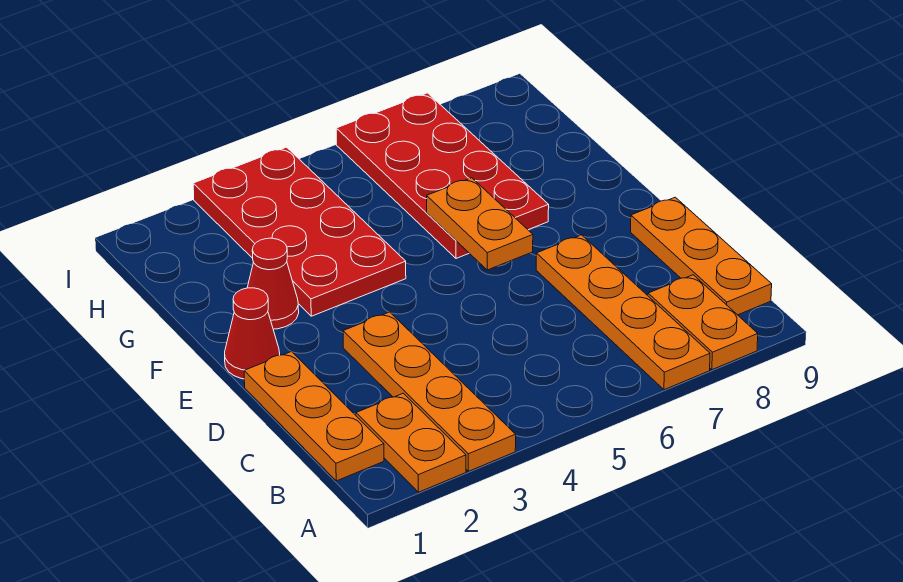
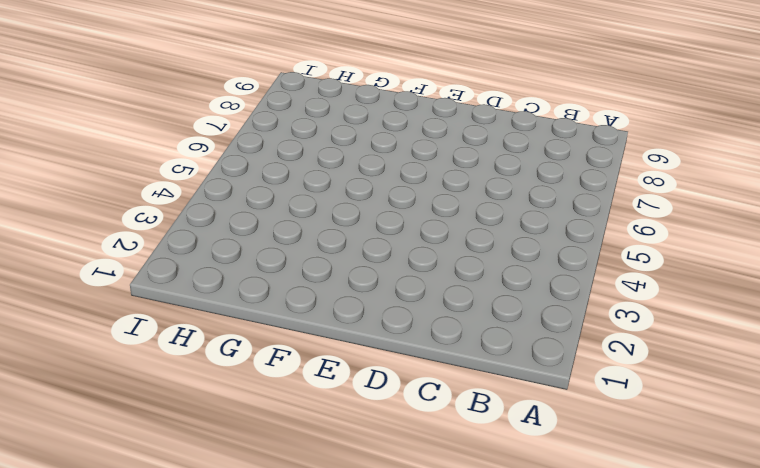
none -> orange 1x2 plate [356,393,466,492]
none -> orange 1x4 plate [343,312,516,471]

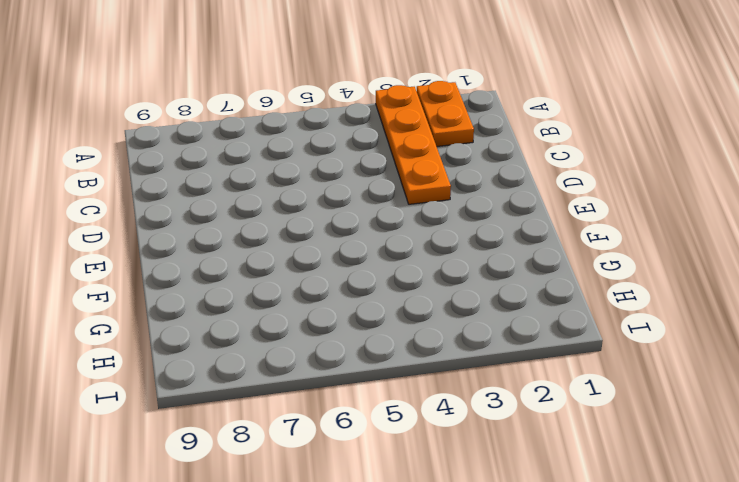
none -> orange 1x4 plate [536,235,710,390]
none -> orange 1x2 plate [648,275,758,370]

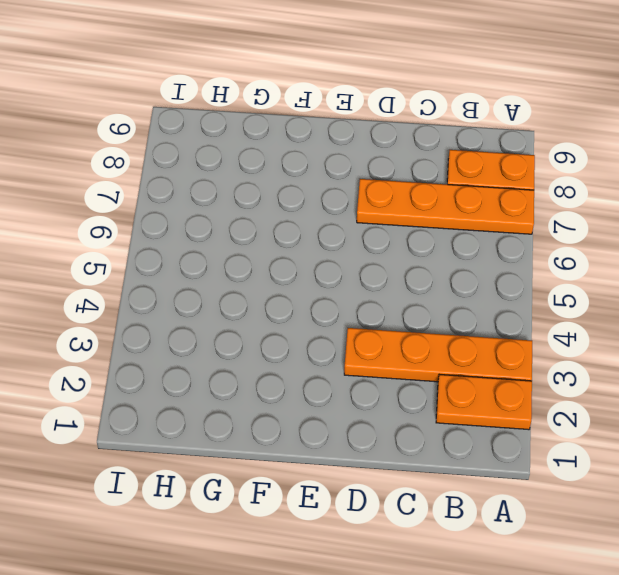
none -> orange 1x3 plate [244,351,384,481]
none -> orange 1x3 plate [631,197,772,315]

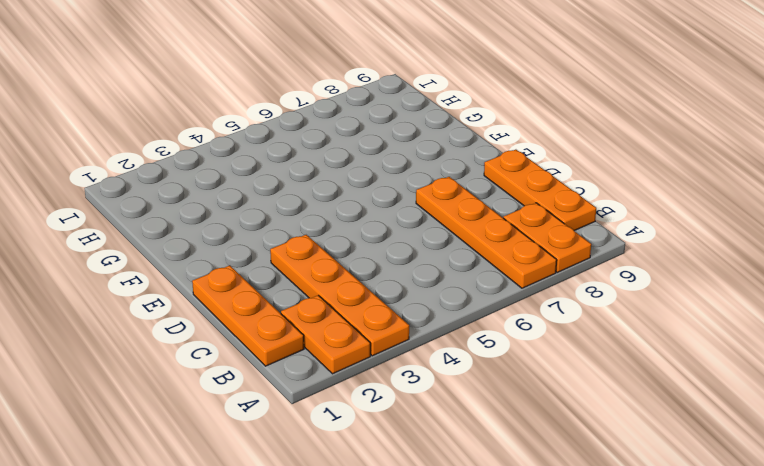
none -> red 1x1 cone [225,288,280,379]
none -> red 1x1 cone [247,238,299,329]

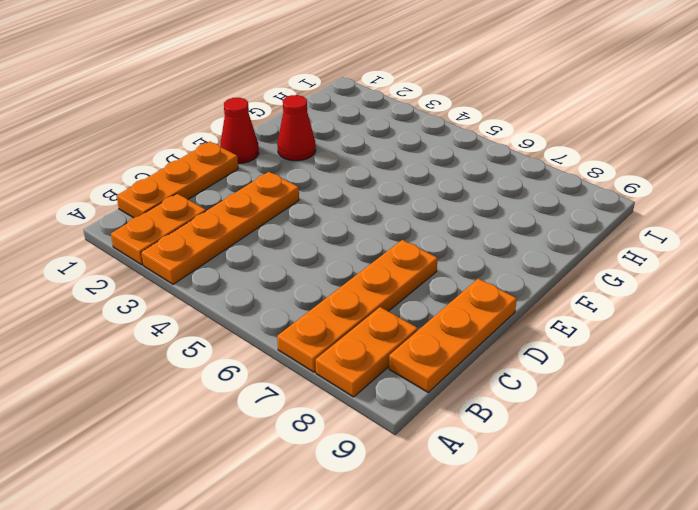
none -> red 2x4 plate [193,147,406,316]
none -> red 2x4 plate [336,93,549,258]

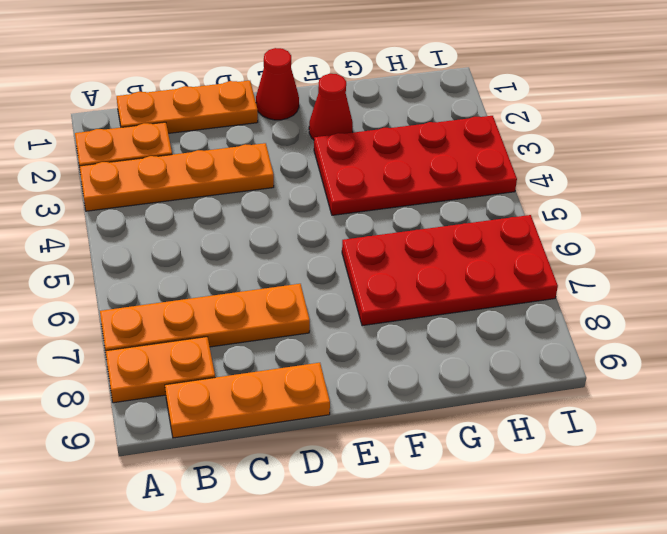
none -> orange 1x2 plate [427,178,533,270]

